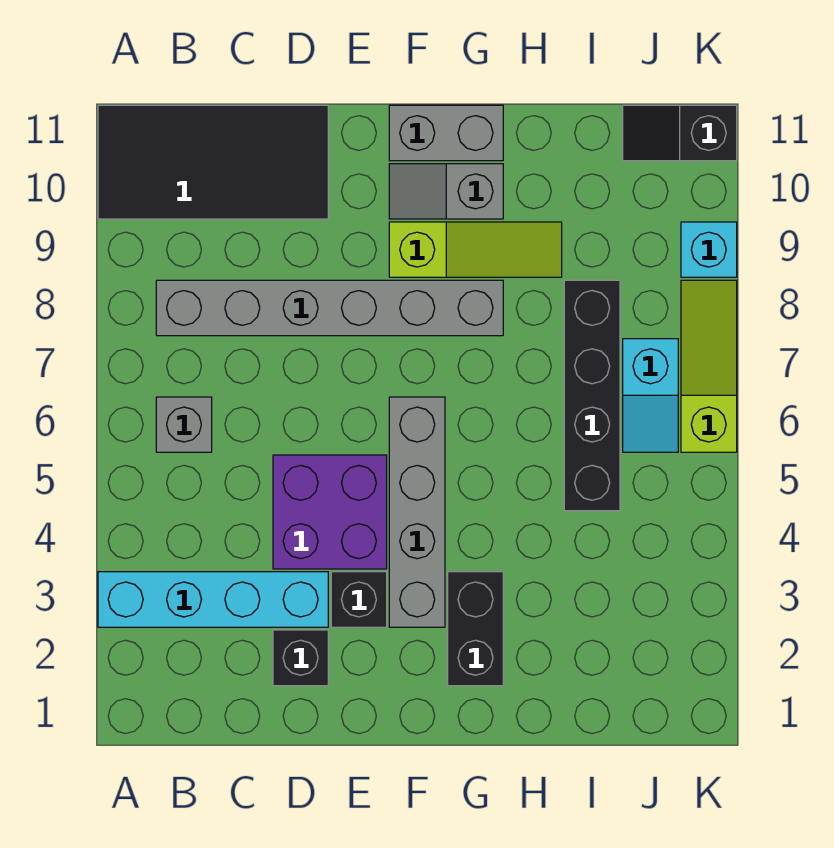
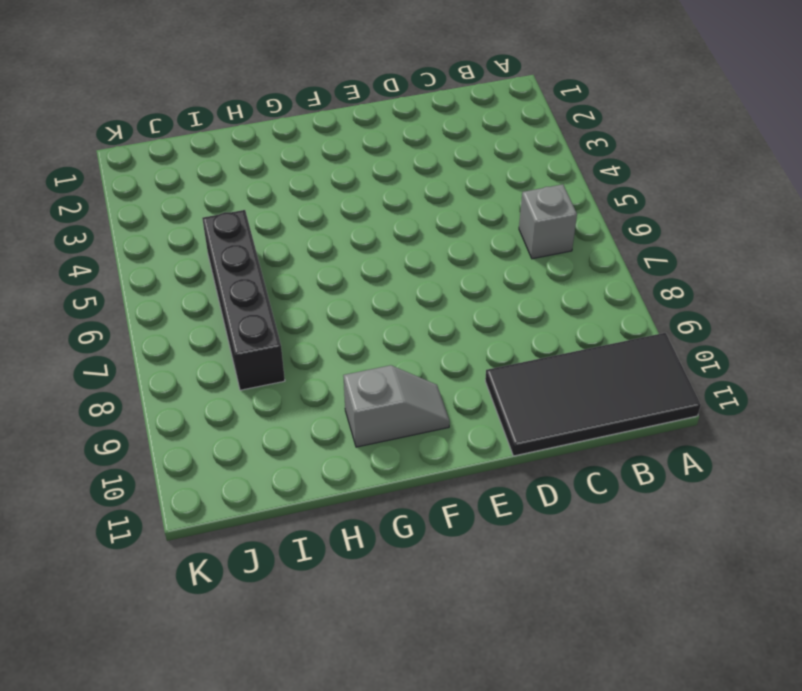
none -> cyan 1x4 brick [98,572,328,627]
none -> grey 1x6 brick [156,280,503,336]
none -> black 1x1 brick [273,630,328,686]

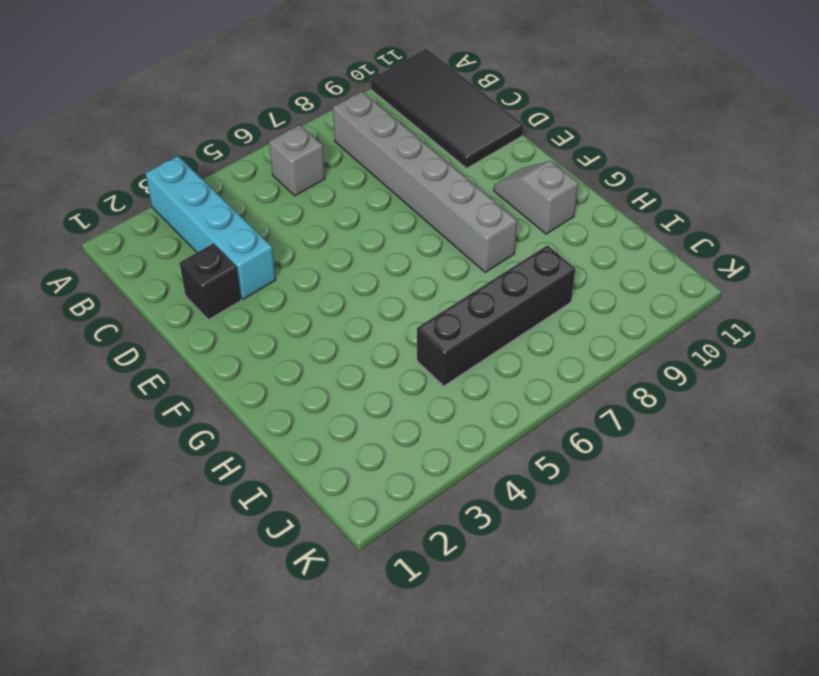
none -> purple 2x2 brick [273,455,387,569]
none -> black 1x1 brick [331,572,387,627]
none -> grey 1x4 brick [389,397,445,627]

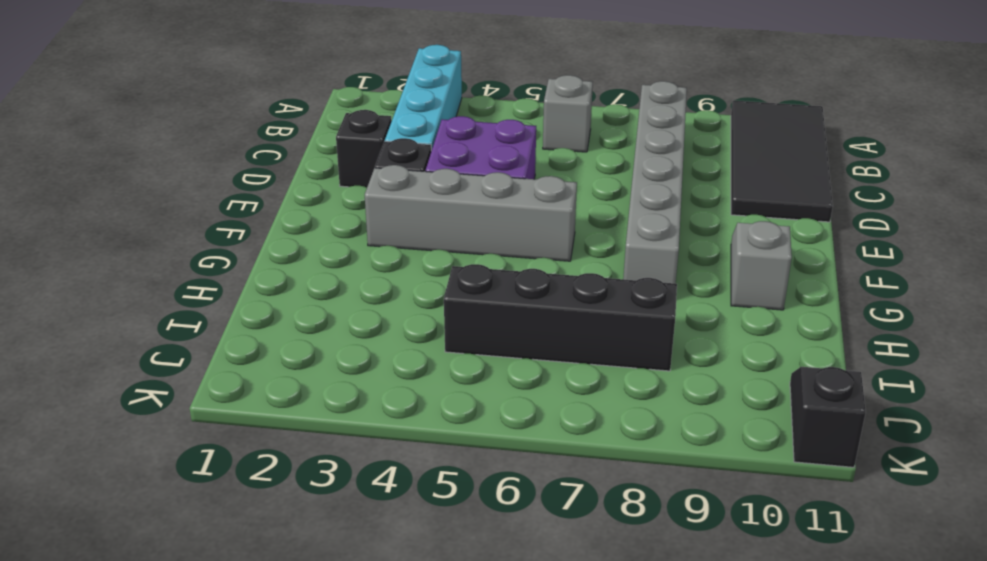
none -> lime 1x3 slope [389,222,562,277]
none -> grey 1x2 brick [389,105,503,161]
none -> black 1x2 brick [448,572,503,686]

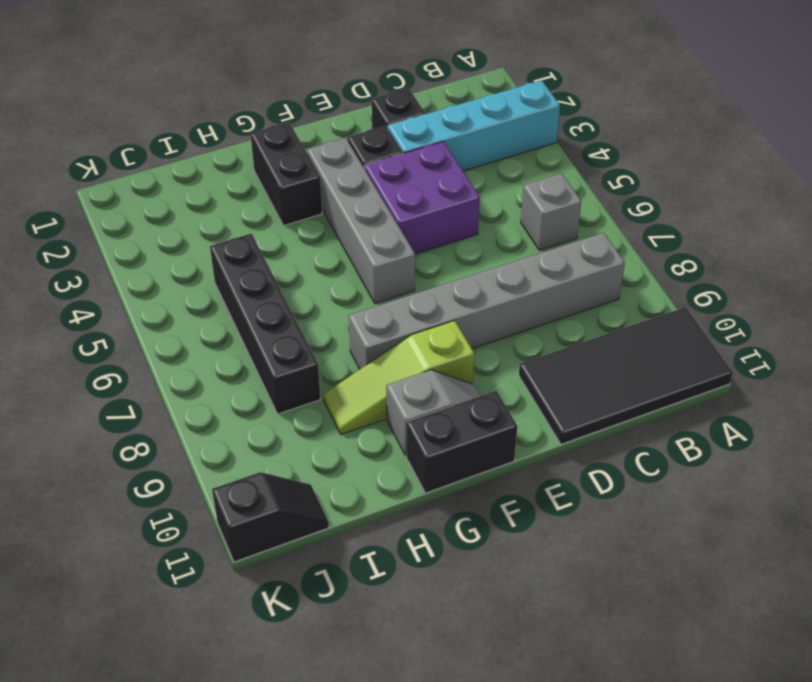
black 1x2 brick [406,391,517,493] -> grey 1x2 brick [389,105,503,161]
none -> cyan 1x2 slope [623,339,678,452]
none -> lime 1x3 slope [681,280,737,452]
none -> cyan 1x1 brick [681,222,737,277]

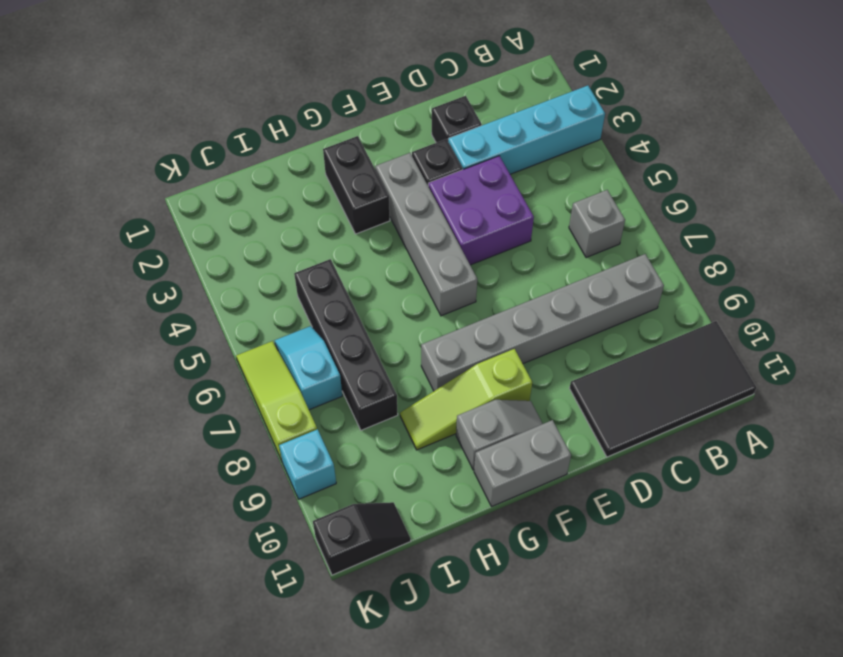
lime 1x3 slope [236,341,317,463] -> lime 1x3 slope turned to [681,280,737,452]

